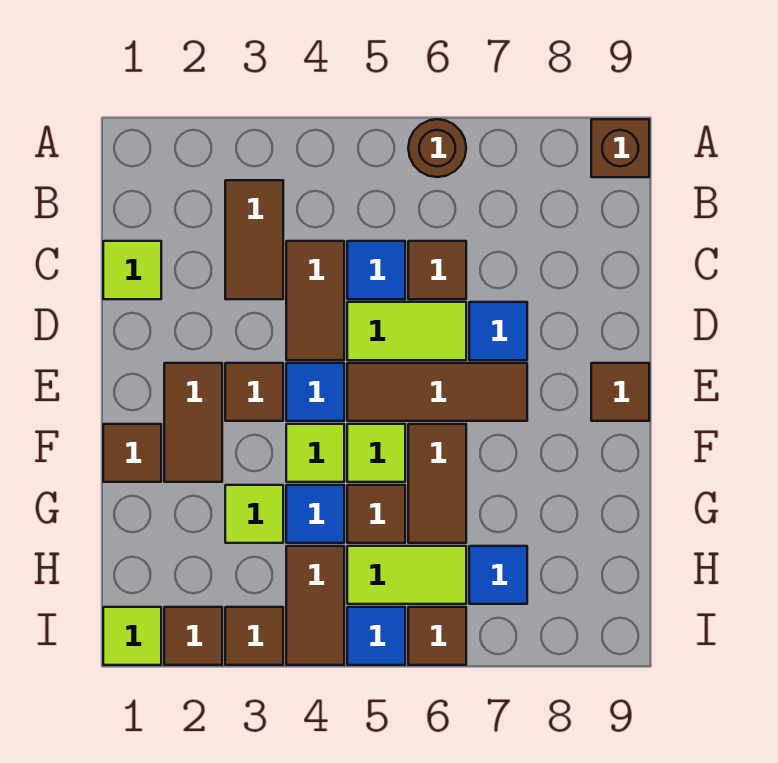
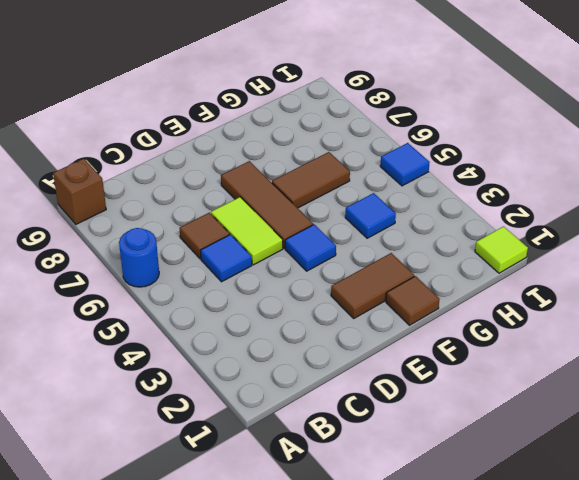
blue 1x1 round brick [119,228,159,287] -> brown 1x1 round brick [408,119,466,177]
none -> brown 1x2 tile [225,180,283,299]
none -> lime 1x1 tile [103,241,161,299]
none -> brown 1x2 tile [286,241,344,360]

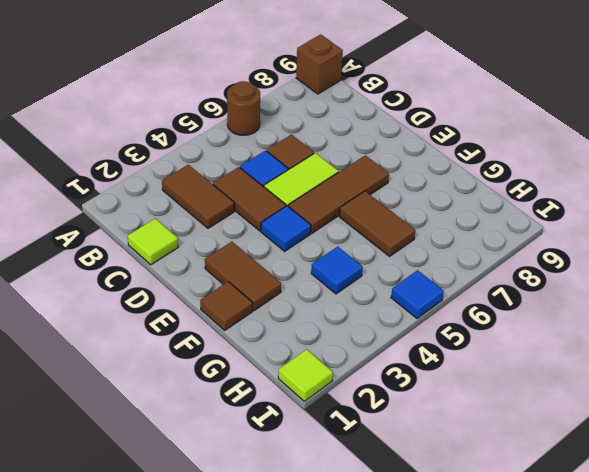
none -> blue 1x1 tile [469,302,527,360]
none -> brown 1x1 tile [225,363,283,421]
none -> brown 1x1 tile [591,363,649,421]

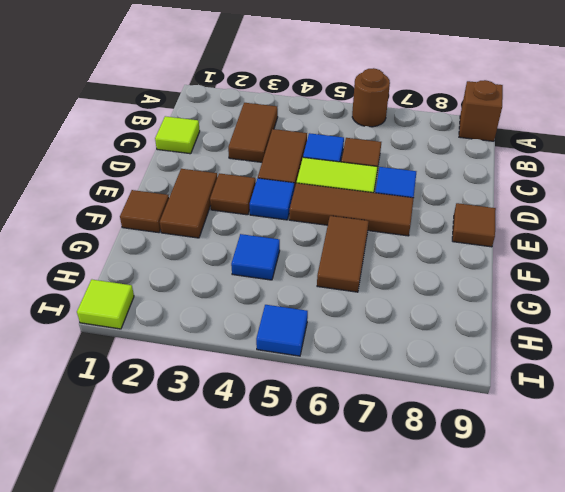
none -> lime 1x1 tile [286,424,344,482]
none -> lime 1x1 tile [347,424,405,482]
none -> lime 1x1 tile [225,485,283,543]

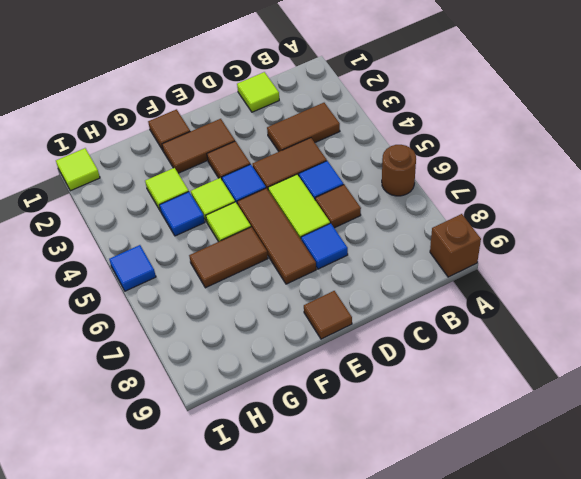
none -> brown 1x1 tile [347,485,405,543]
none -> brown 1x2 tile [286,546,344,665]
none -> lime 1x2 tile [347,546,466,604]

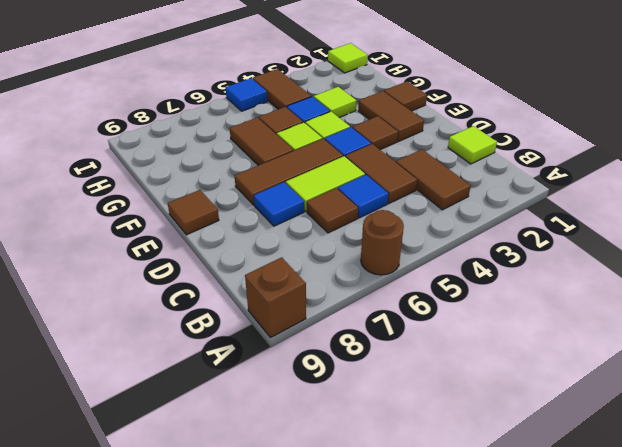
none -> lime 1x2 tile [347,546,466,604]
none -> blue 1x1 tile [469,546,527,604]
none -> brown 1x1 tile [164,607,222,665]

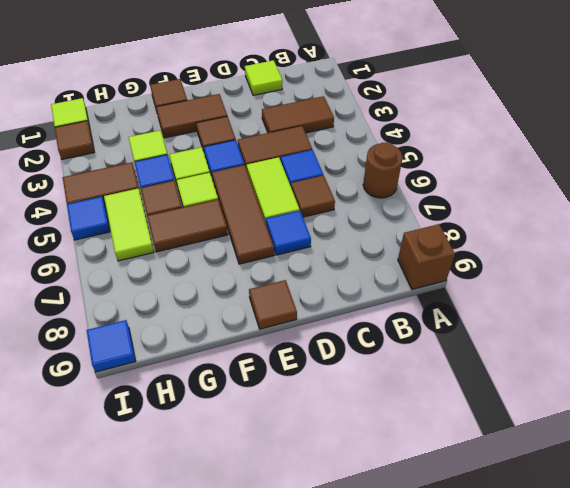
blue 1x1 tile [87,320,136,372] -> blue 1x1 tile moved to [469,546,527,604]
none -> brown 1x1 tile [225,607,283,665]
none -> brown 1x1 tile [408,607,466,665]

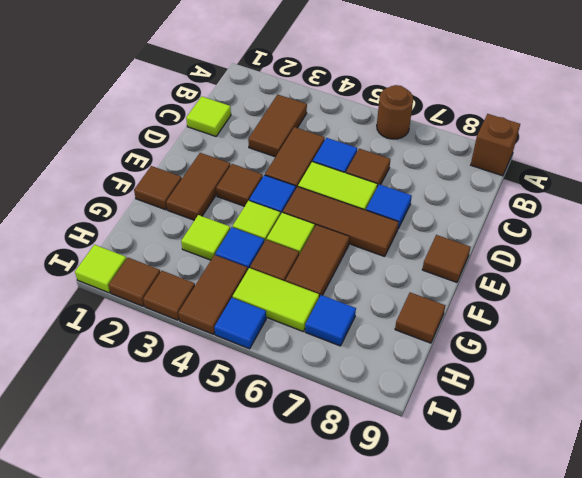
brown 1x1 tile [395,292,446,343] -> brown 1x1 tile moved to [408,607,466,665]

